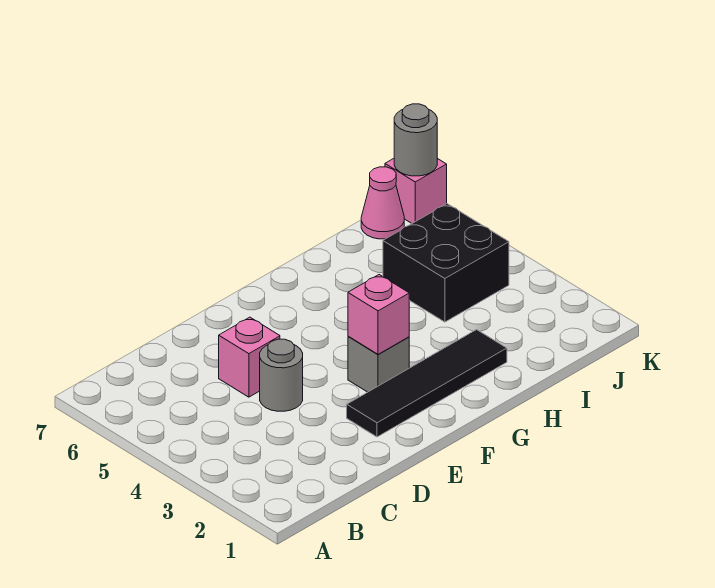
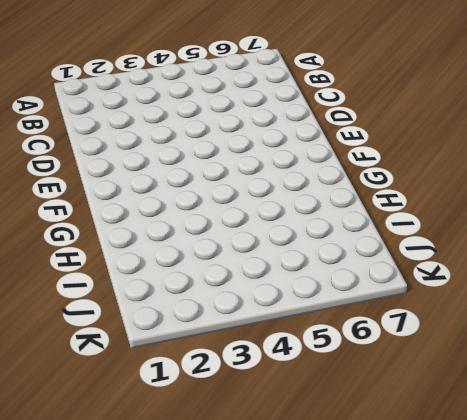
none -> grey 1x1 round brick [260,339,303,411]
none -> pink 1x1 brick [219,317,280,397]

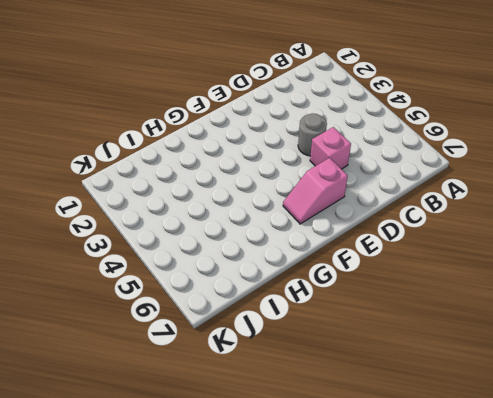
pink 1x2 slope [283,158,348,224] -> none
none -> black 1x4 tile [347,330,507,437]
none -> grey 1x1 brick [348,336,409,392]

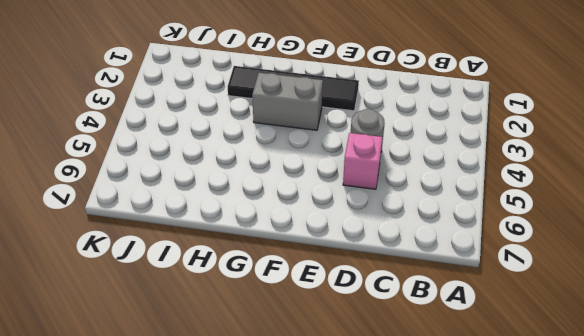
grey 1x2 brick [252,73,323,130] -> grey 1x1 brick [348,336,409,392]
none -> black 2x2 brick [383,204,509,322]
none -> pink 1x1 cone [361,167,404,239]

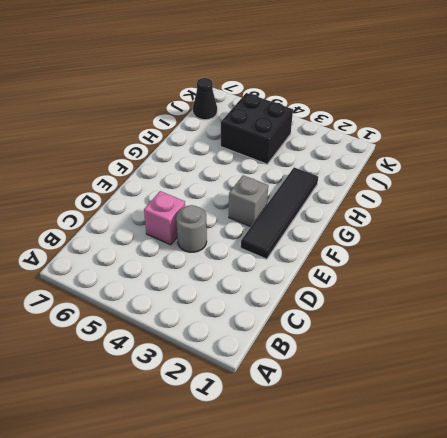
black 1x1 cone [193,78,217,120] -> pink 1x1 cone [361,167,404,239]
none -> pink 1x1 brick [385,159,447,223]
none -> pink 1x1 brick [348,275,409,355]

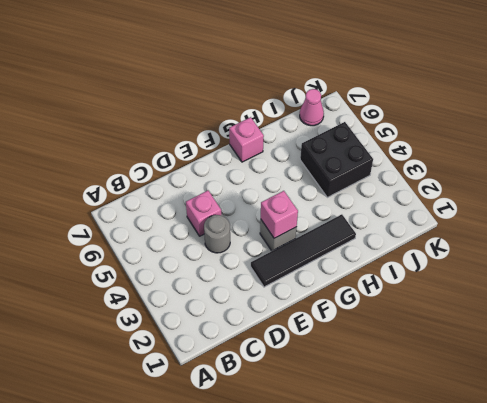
pink 1x1 brick [229,117,264,162] -> pink 1x1 brick moved to [385,159,447,223]
none -> grey 1x1 round brick [394,104,437,176]

